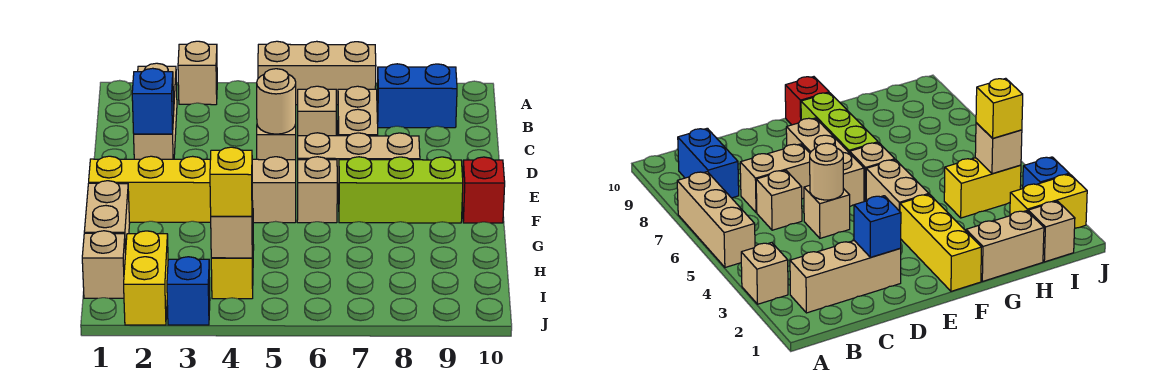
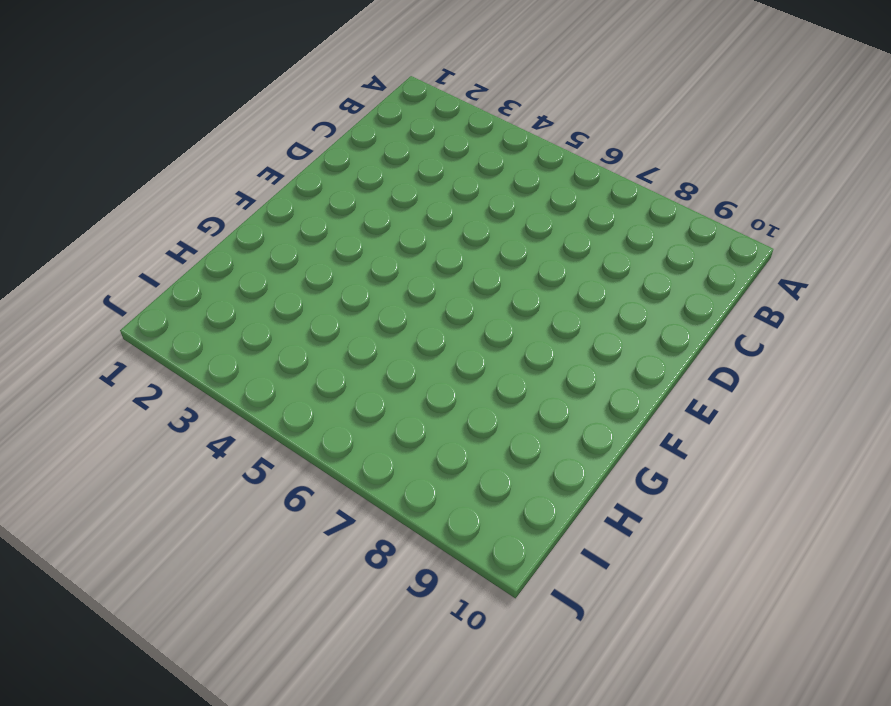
none -> tan 1x1 brick [178,41,217,105]
none -> tan 1x3 brick [258,41,376,105]
none -> tan 1x3 brick [134,63,177,159]

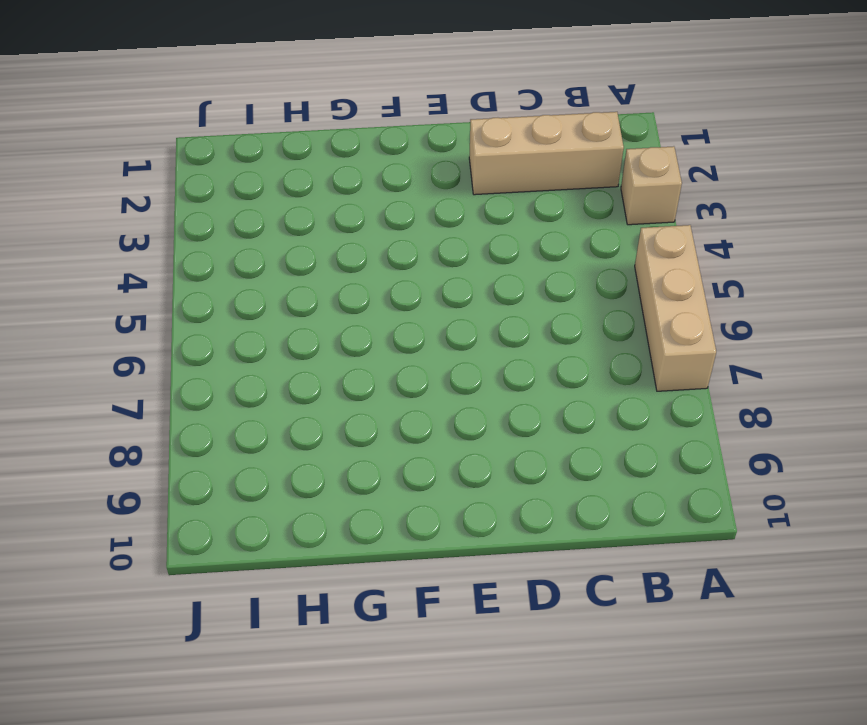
none -> blue 1x2 brick [377,64,457,128]
none -> tan 1x1 brick [298,86,336,136]
none -> tan 1x2 brick [338,86,378,136]

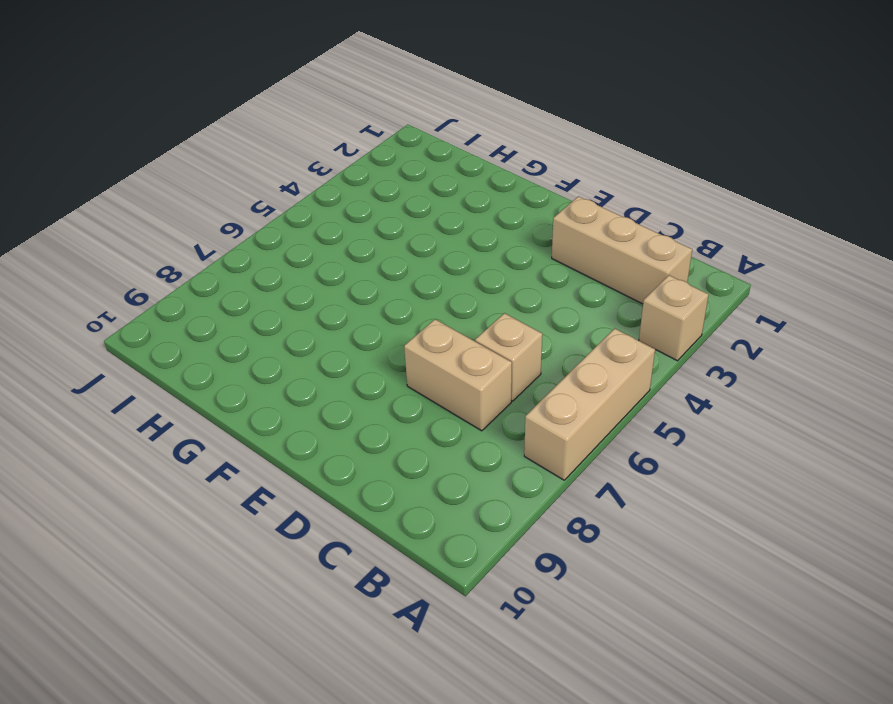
none -> blue 1x2 brick [377,64,457,128]
none -> tan 1x1 brick [257,124,296,160]
none -> tan 1x3 brick [298,133,420,198]

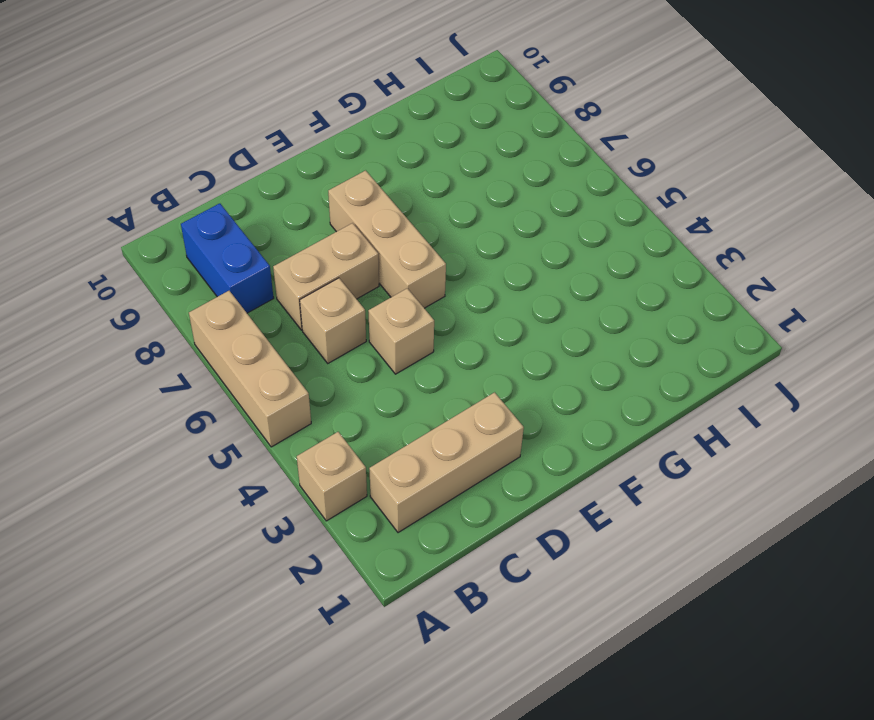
none -> yellow 1x3 brick [89,156,211,222]
none -> tan 1x2 brick [252,157,296,223]
none -> tan 1x1 brick [297,157,337,223]

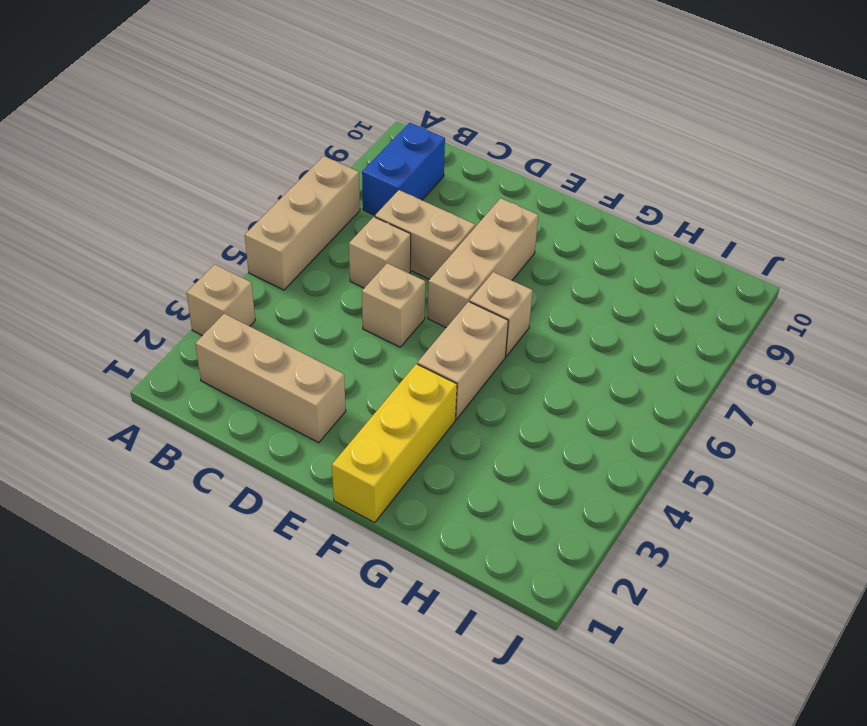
none -> lime 1x3 brick [339,157,463,223]
none -> red 1x1 brick [462,157,505,223]
none -> tan 1x2 brick [84,181,130,252]

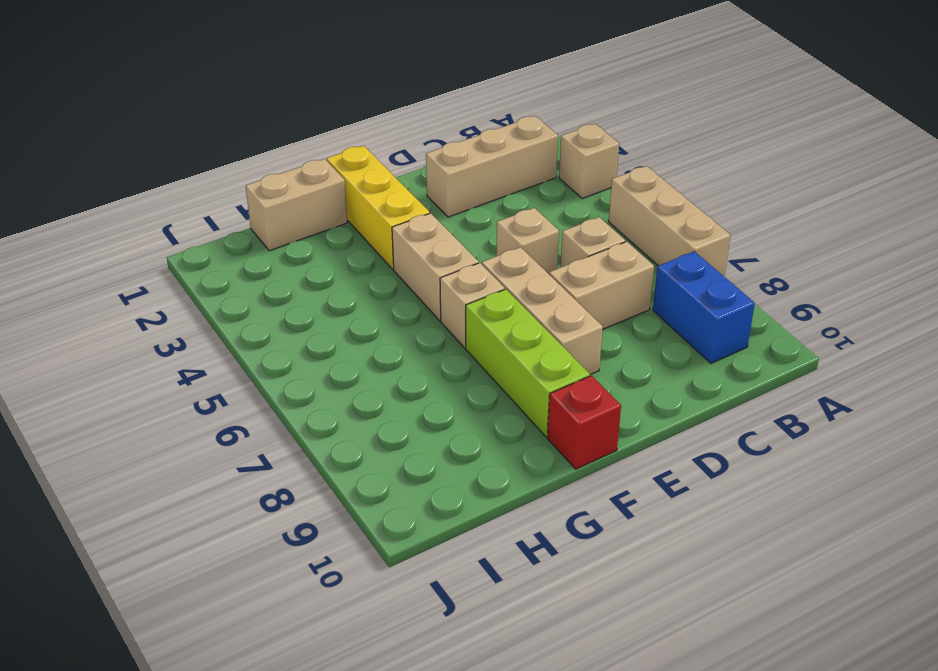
none -> yellow 1x2 brick [211,245,254,299]
none -> tan 1x1 brick [82,231,126,298]
none -> yellow 1x2 brick [124,231,168,325]

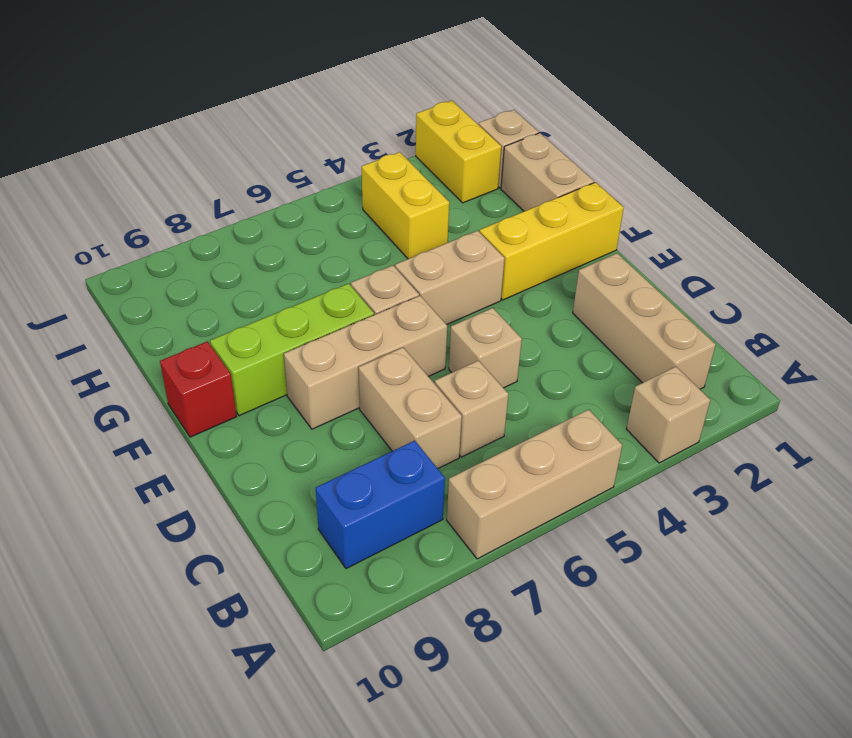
none -> blue 1x1 brick [167,257,210,325]
none -> blue 1x1 brick [132,68,174,134]
none -> tan 1x1 round brick [257,69,296,134]

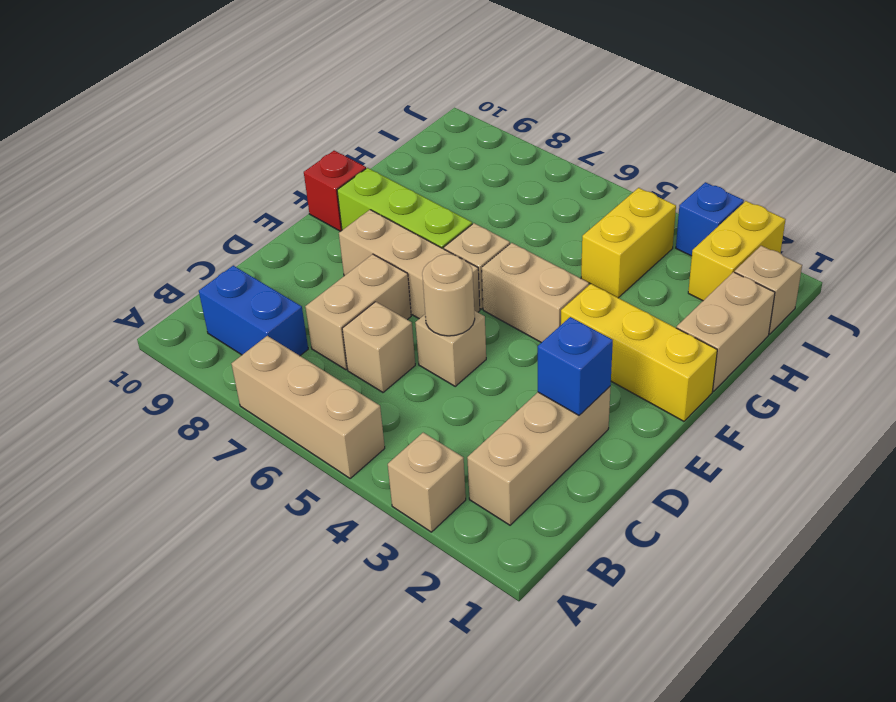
none -> tan 1x1 brick [211,201,253,258]
none -> yellow 1x1 brick [210,147,252,216]

